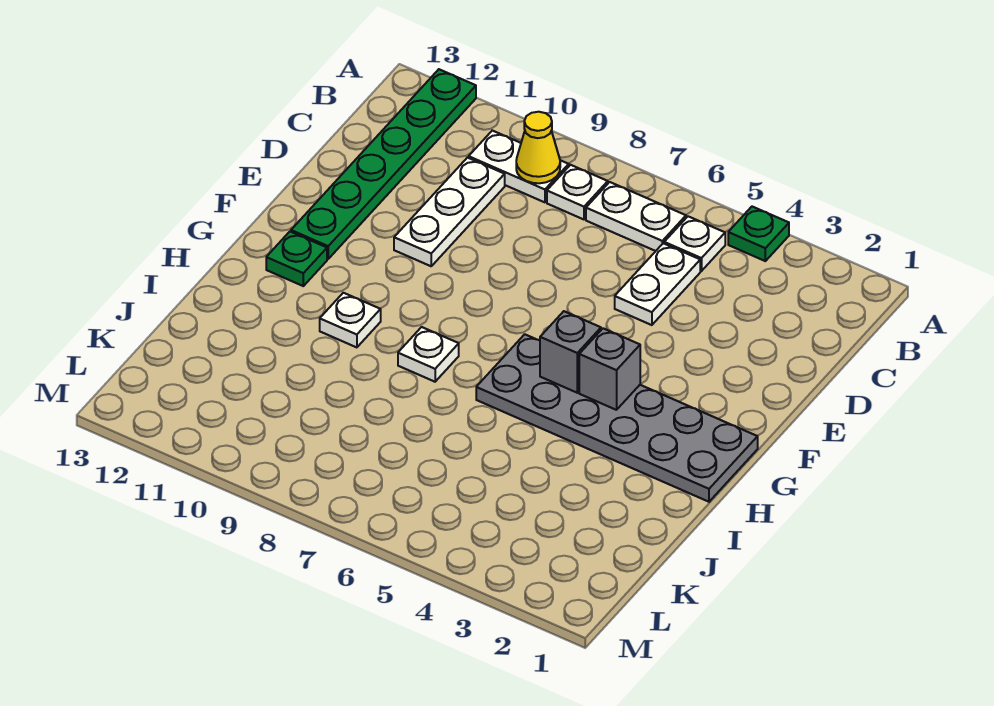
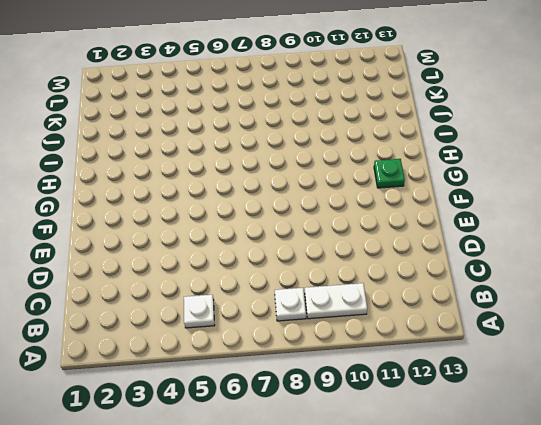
none -> green 1x1 plate [728,207,789,261]
none -> green 1x6 plate [291,69,476,259]
none -> white 1x2 plate [586,182,686,251]

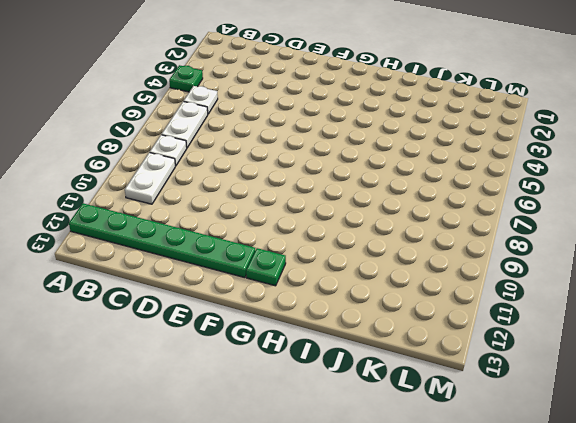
none -> white 1x2 plate [615,243,700,325]
none -> white 1x3 plate [394,158,505,266]
none -> grey 2x6 plate [476,334,758,502]

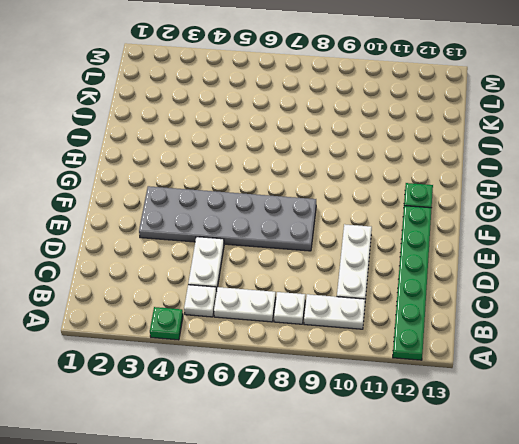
grey 2x6 plate [139,186,316,251] -> grey 2x6 plate moved to [476,334,758,502]
none -> white 1x1 plate [398,327,459,382]
none -> white 1x1 plate [320,293,381,347]
none -> yellow 1x1 cone [516,112,560,183]

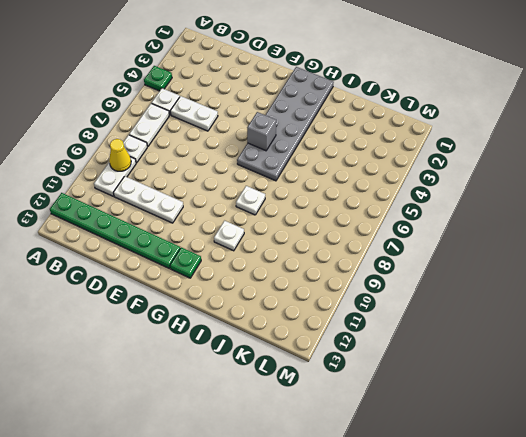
none -> grey 1x1 brick [579,328,640,410]

